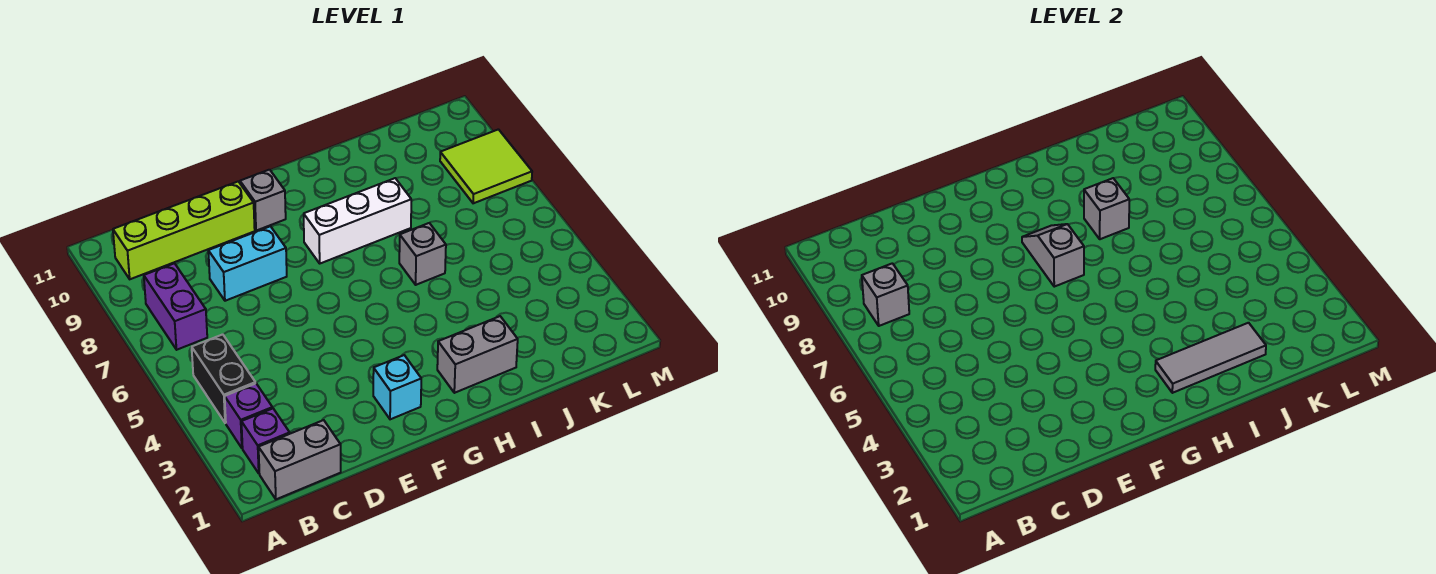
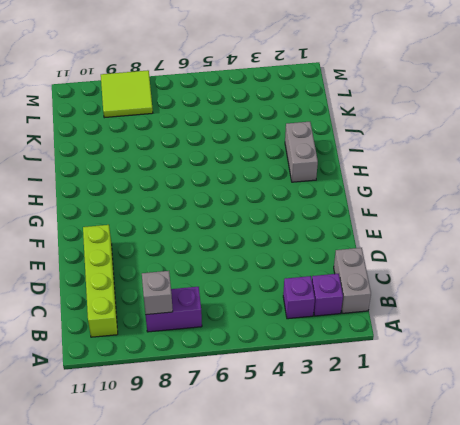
none -> black 1x2 brick [192,334,255,423]
none -> cyan 1x2 brick [208,226,287,301]
none -> cyan 1x1 brick [373,355,421,419]

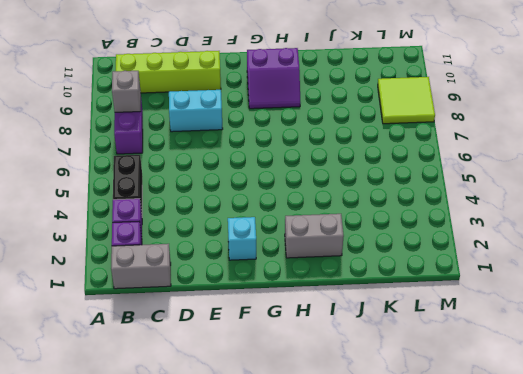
purple 2x2 slope [247,48,301,109] -> none
none -> grey 1x1 brick [240,170,286,231]
none -> white 1x3 brick [304,178,411,263]
none -> grey 1x1 brick [399,223,446,285]

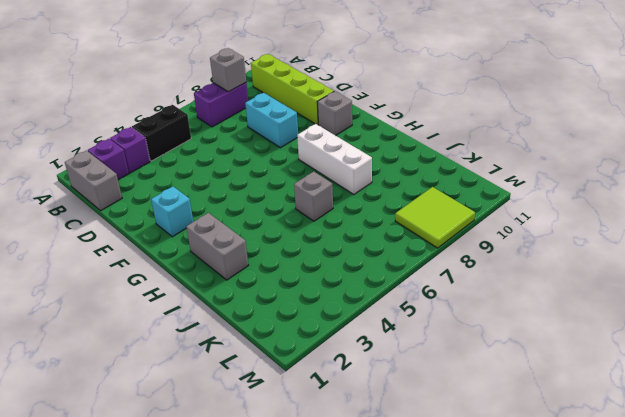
none -> grey 1x2 slope [1022,224,1084,287]
none -> grey 1x3 tile [1155,323,1266,393]
none -> grey 1x1 brick [1084,178,1129,239]

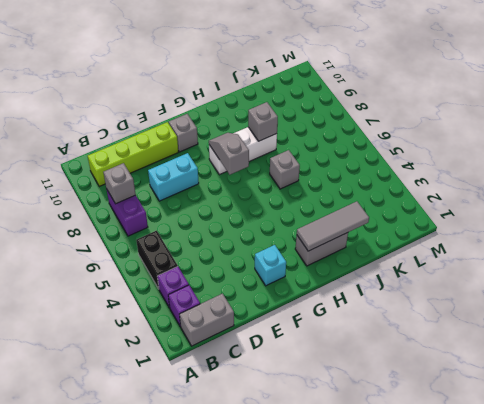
none -> lime 2x2 tile [440,129,532,203]

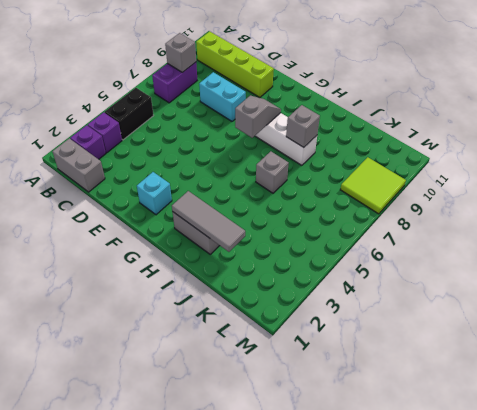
none -> grey 1x1 brick [240,170,286,231]

